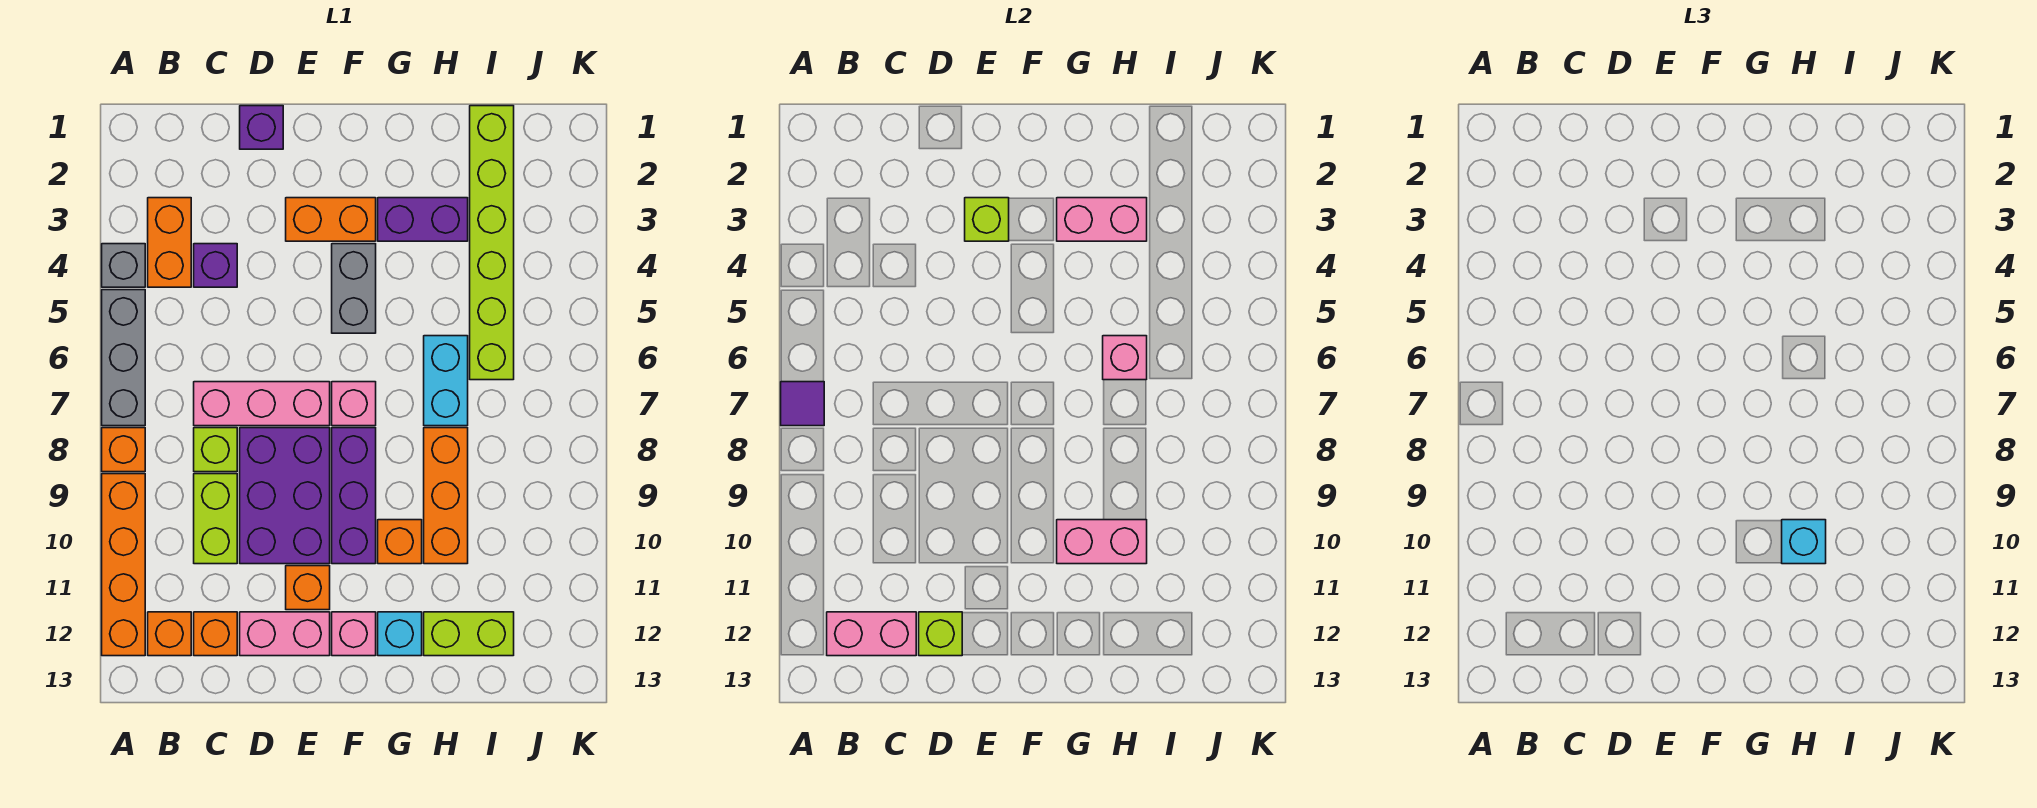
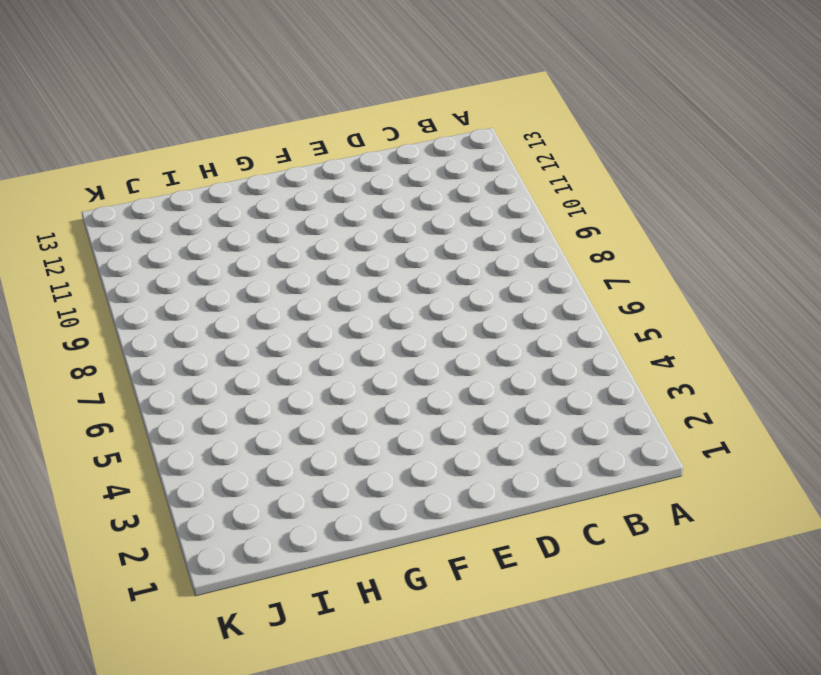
none -> grey 1x1 brick [102,244,145,287]
none -> grey 1x3 brick [102,290,145,426]
none -> orange 1x1 brick [102,428,145,472]
none -> orange 1x4 brick [102,474,145,656]

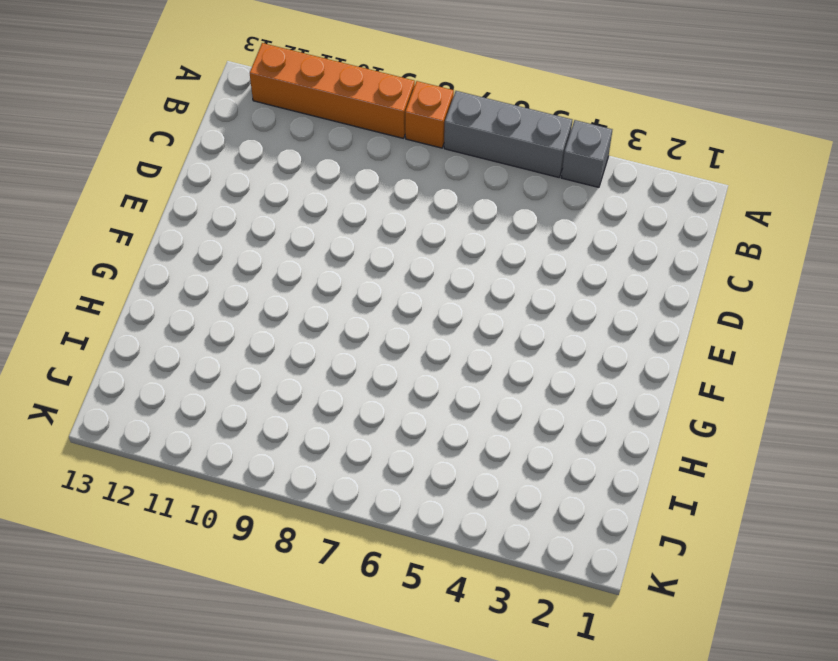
none -> orange 1x2 brick [148,198,191,287]
none -> orange 1x1 brick [148,612,191,656]
none -> purple 1x1 brick [194,244,237,287]
none -> pink 1x3 brick [194,382,330,426]

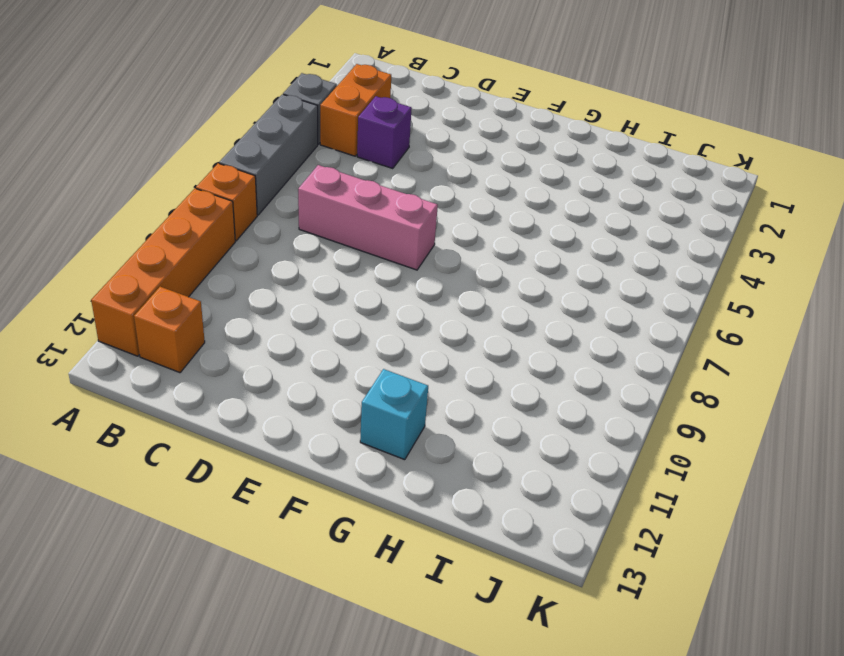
none -> lime 1x1 brick [194,428,237,472]
none -> lime 1x2 brick [194,474,237,564]
none -> orange 1x1 brick [194,612,237,656]
none -> purple 1x1 brick [240,106,283,149]

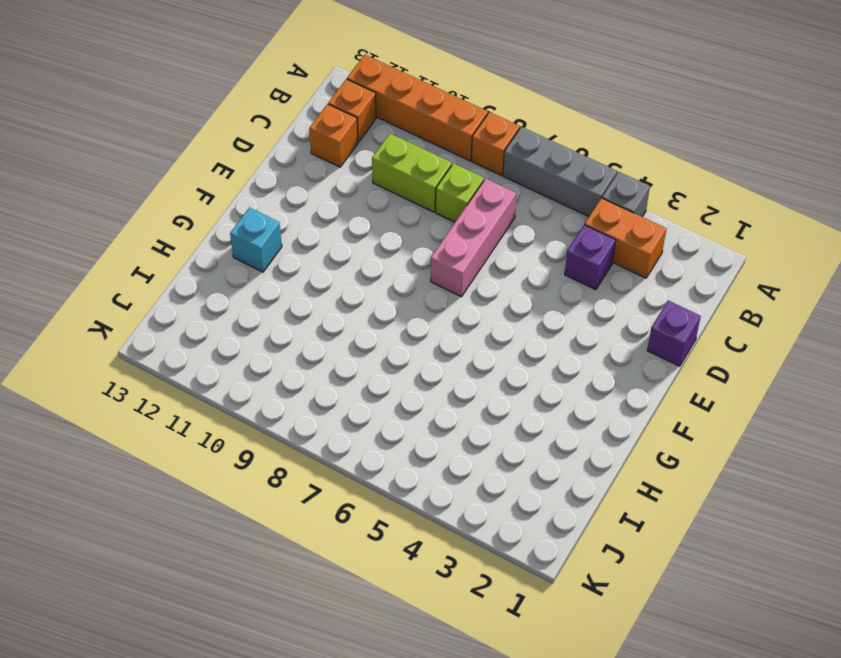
none -> purple 2x3 brick [240,428,330,564]
none -> pink 1x2 brick [240,612,330,656]
none -> orange 1x2 brick [286,198,376,241]
none -> orange 1x1 brick [286,566,330,610]

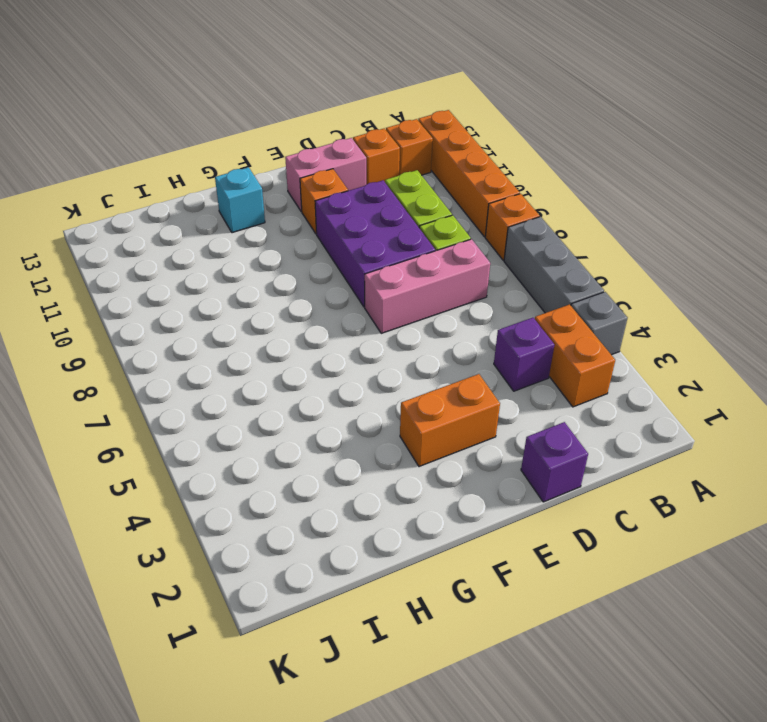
none -> grey 1x2 brick [332,244,376,333]
none -> pink 1x1 brick [332,382,376,426]
none -> purple 1x3 brick [332,428,376,564]
none -> pink 1x1 brick [332,612,376,656]

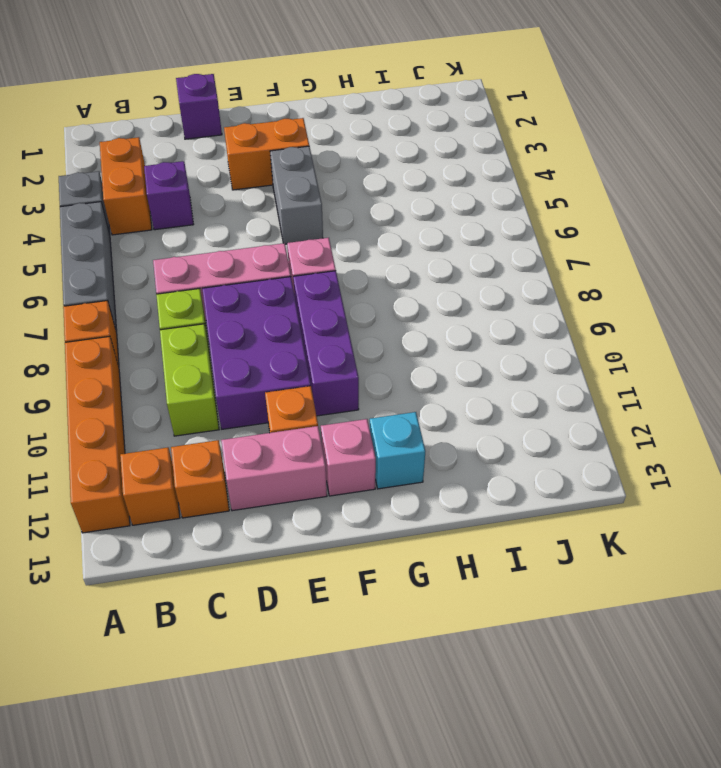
none -> purple 1x2 brick [378,198,468,241]
none -> orange 1x1 brick [378,520,422,564]
none -> cyan 1x2 brick [424,336,468,426]
none -> orange 1x3 brick [424,428,468,564]

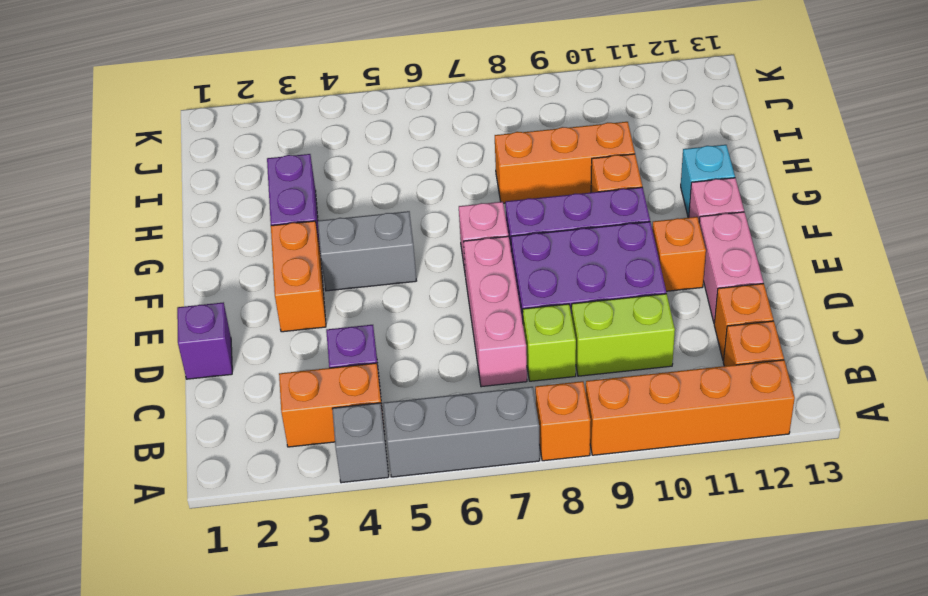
none -> cyan 1x2 brick [424,336,468,426]
none -> lime 1x2 brick [424,612,514,656]
none -> lime 1x6 brick [470,106,514,380]
none -> purple 1x1 tile [781,382,824,426]

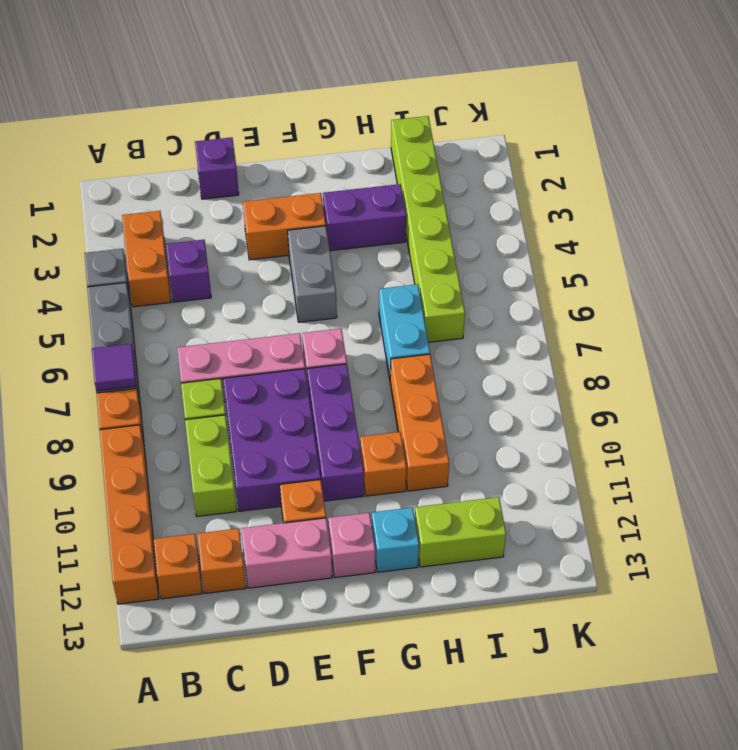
none -> pink 1x2 brick [827,612,916,656]
none -> lime 1x1 brick [919,612,962,656]
none -> lime 1x1 brick [965,198,1009,241]
none -> pink 1x2 brick [1057,198,1147,241]

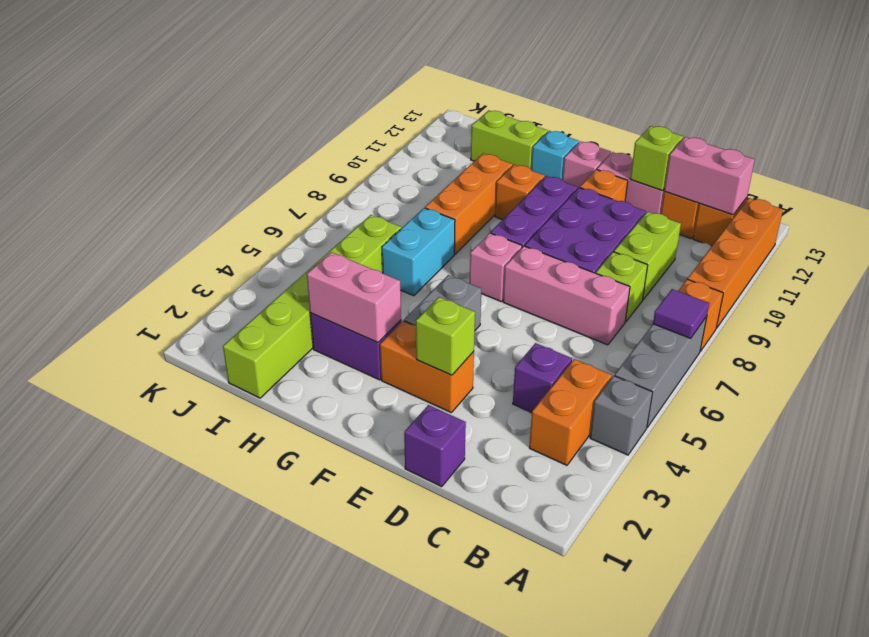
none -> pink 1x2 brick [1057,520,1147,564]
none -> pink 1x1 brick [1103,336,1147,380]
none -> cyan 1x1 brick [1782,520,1826,564]

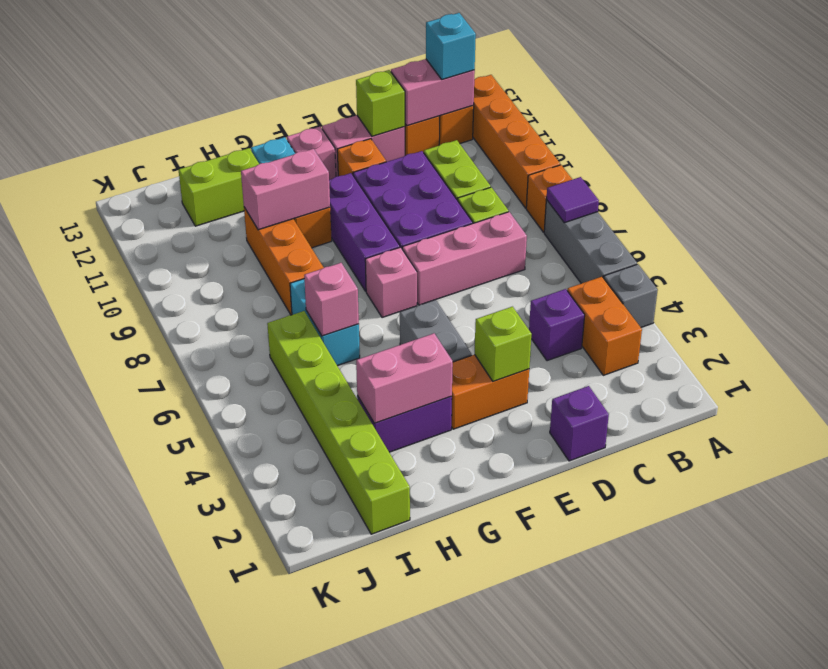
cyan 1x1 brick [426,13,476,79] -> cyan 1x1 brick moved to [1782,520,1826,564]

